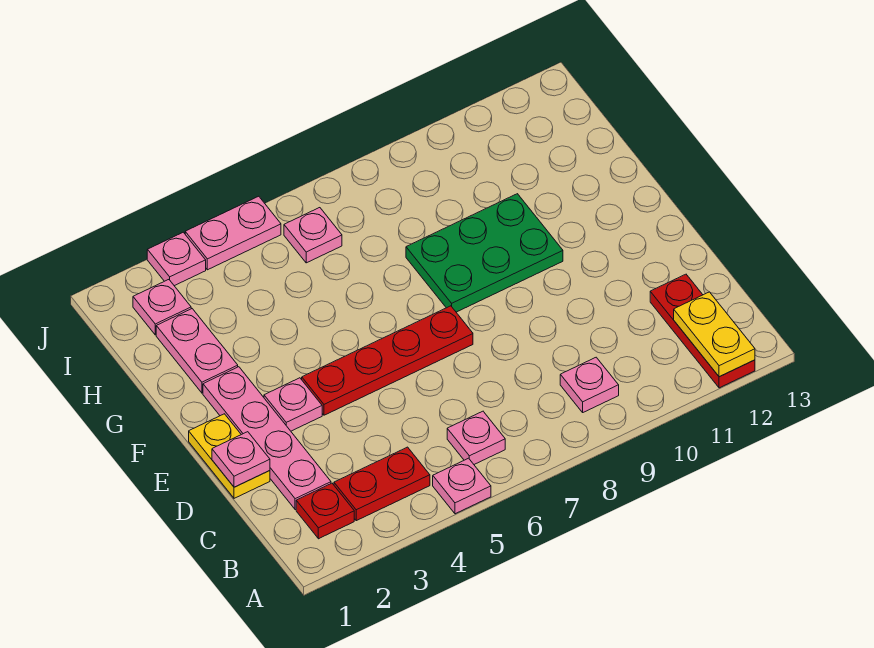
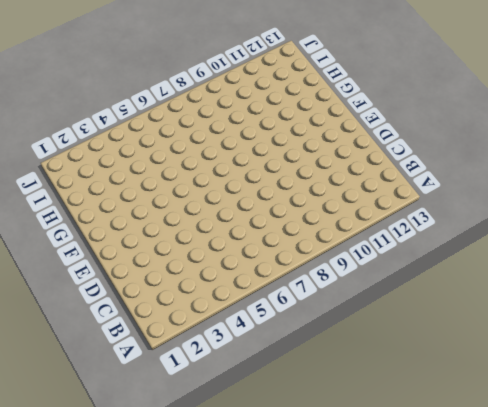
none -> pink 1x1 plate [433,458,491,514]
none -> red 1x3 plate [650,274,755,388]
none -> red 1x1 plate [296,483,354,539]

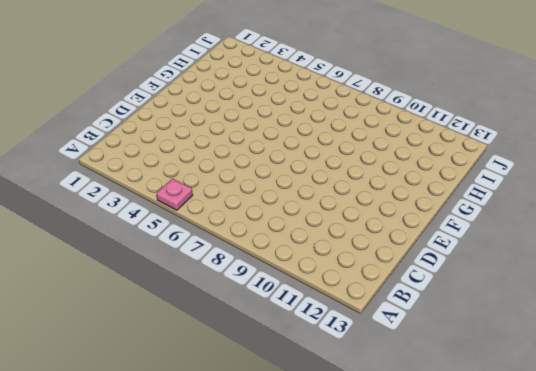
none -> red 1x3 plate [650,274,755,388]
none -> red 1x1 plate [296,483,354,539]
none -> red 1x2 plate [334,447,430,521]

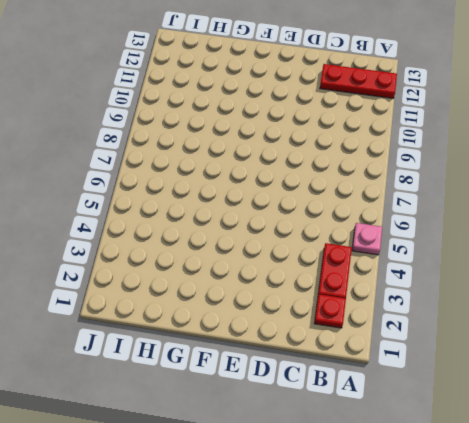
none -> pink 1x1 plate [447,411,505,464]
none -> pink 1x1 plate [560,357,619,412]
none -> pink 1x4 plate [203,367,331,510]

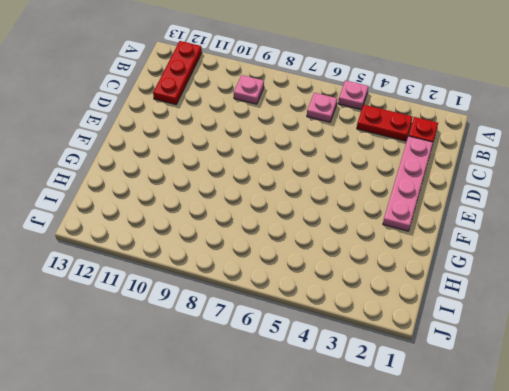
none -> yellow 1x2 plate [189,414,270,498]
none -> pink 1x1 plate [264,378,322,431]
none -> red 1x4 plate [302,306,473,415]

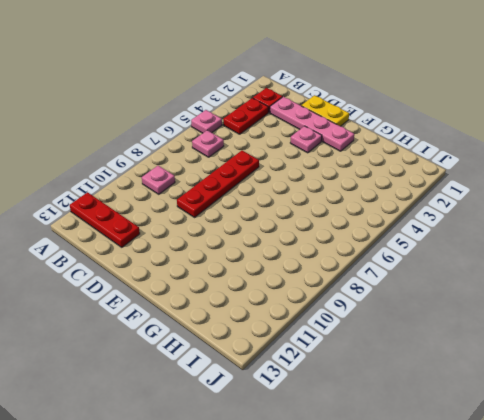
red 1x4 plate [177,151,259,217] -> red 1x4 plate moved to [302,306,473,415]
none -> green 2x3 plate [406,194,563,312]
none -> pink 1x2 plate [156,309,238,393]
none -> pink 1x1 plate [133,280,191,335]

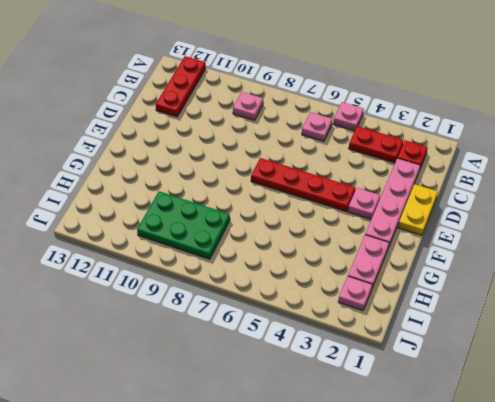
green 2x3 plate [137,191,230,259] -> green 2x3 plate moved to [406,194,563,312]
none -> pink 1x1 plate [284,208,342,263]
none -> pink 1x1 plate [147,232,206,286]
none -> pink 1x2 plate [185,196,281,270]

